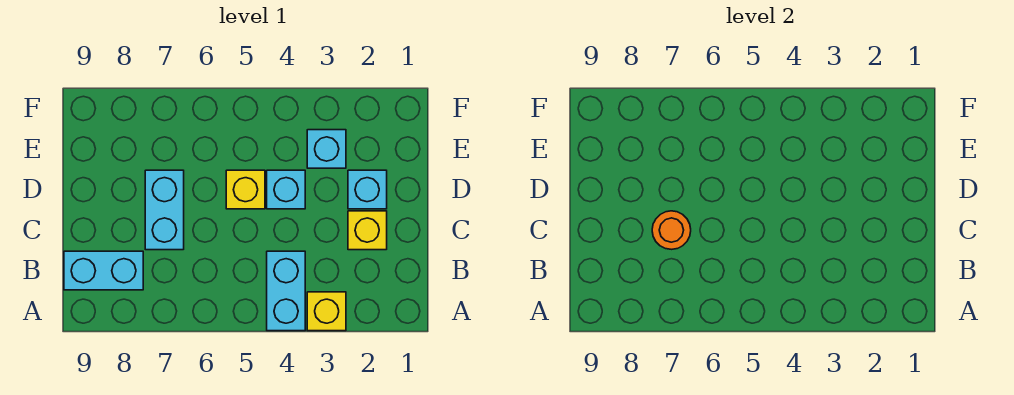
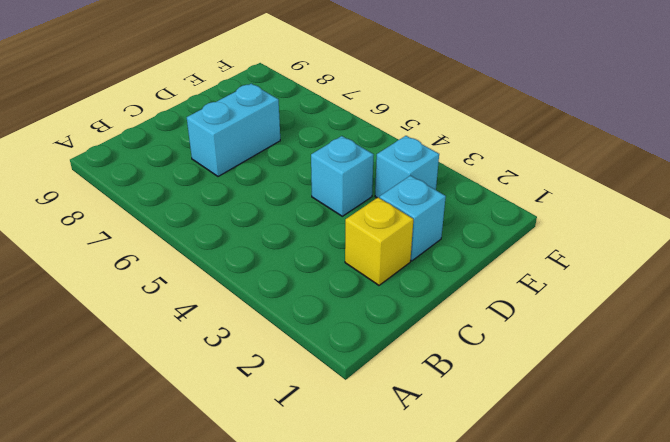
none -> yellow 1x1 brick [307,292,346,331]
none -> cyan 1x2 brick [267,251,305,331]

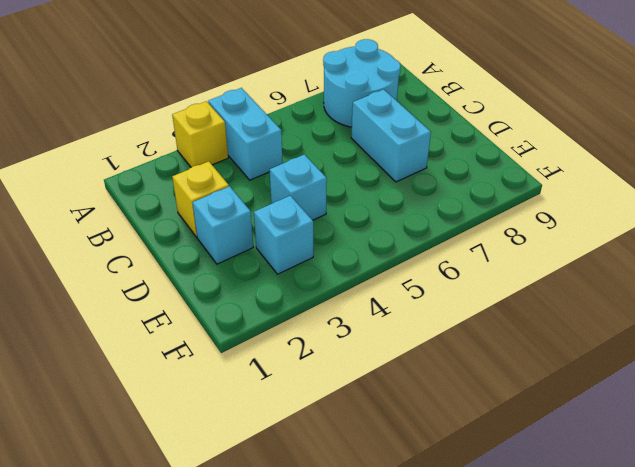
cyan 2x2 round brick [323,39,401,127] -> cyan 1x2 brick [64,251,143,290]
none -> yellow 1x1 brick [226,170,265,209]
none -> orange 1x1 round brick [652,211,691,249]

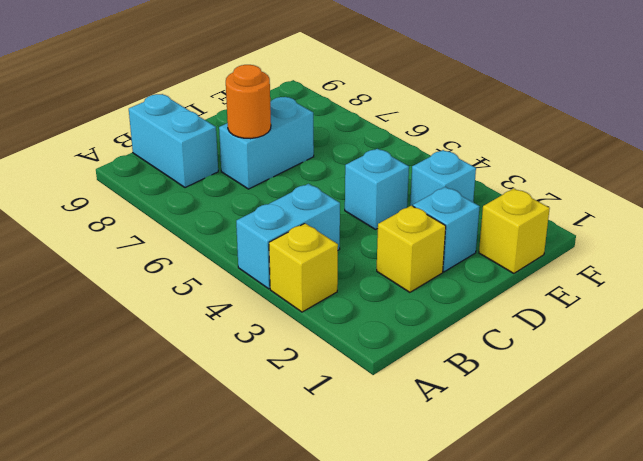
yellow 1x1 brick [479,188,550,273] -> yellow 1x1 brick moved to [226,170,265,209]

